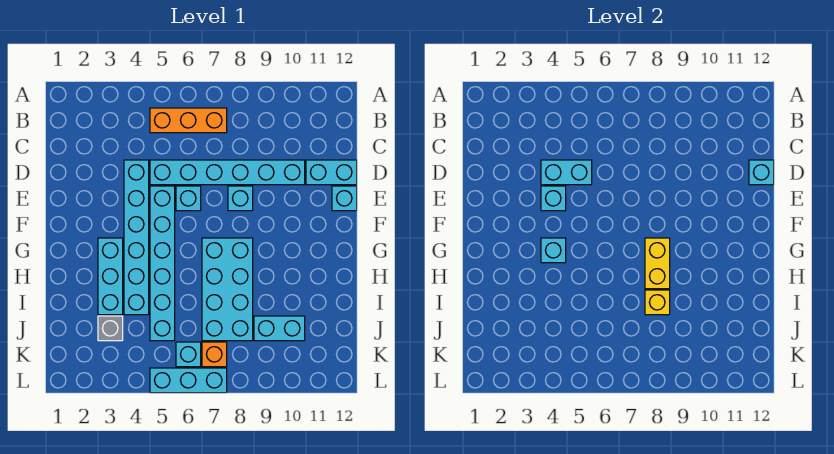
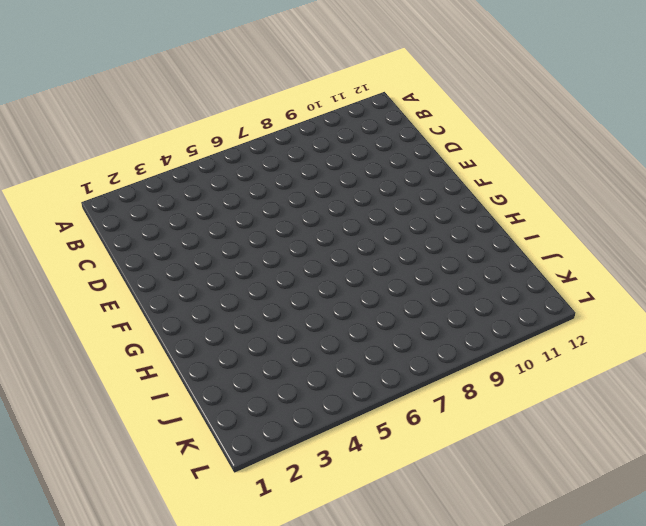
none -> orange 1x3 brick [150,108,227,133]
none -> cyan 1x6 brick [124,160,149,315]
none -> cyan 1x6 brick [150,160,305,185]

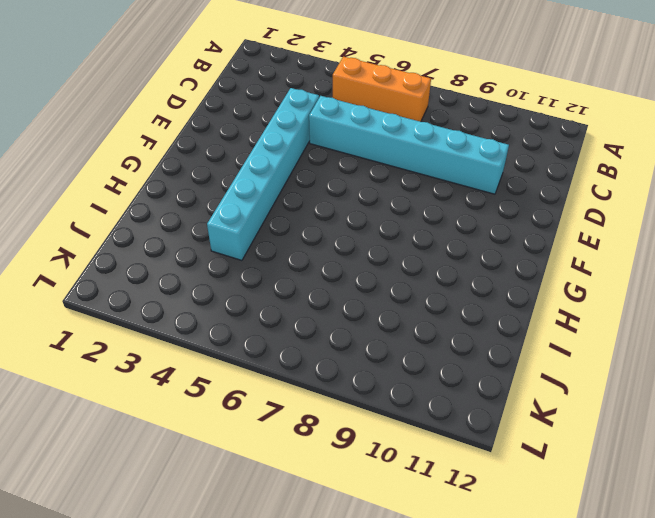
none -> cyan 1x2 brick [306,160,357,185]
none -> cyan 1x6 brick [150,186,175,341]
none -> cyan 1x1 brick [176,186,201,211]

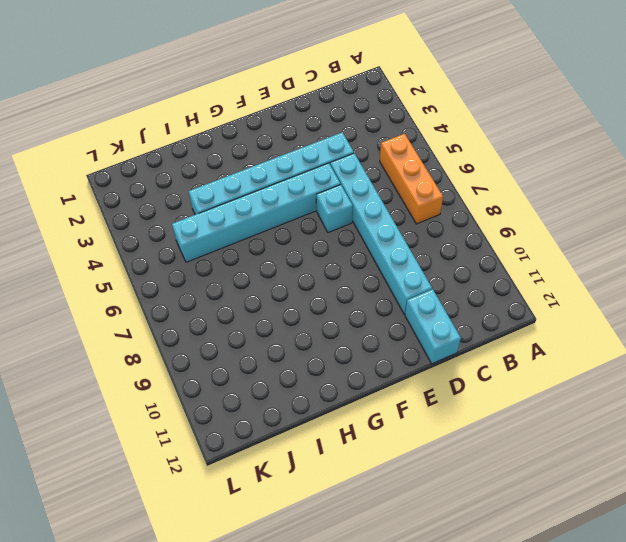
none -> cyan 1x1 brick [228,186,253,211]
none -> cyan 1x1 brick [332,186,357,211]
none -> cyan 1x3 brick [98,238,123,315]

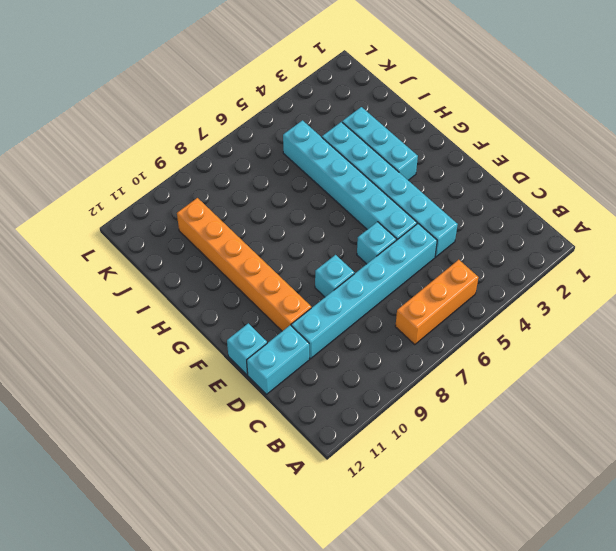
orange 1x6 brick [177,198,311,331] -> cyan 1x2 brick [254,316,305,341]
none -> cyan 2x4 brick [202,238,253,341]
none -> grey 1x1 brick [98,316,123,341]
none -> cyan 1x1 brick [176,342,201,367]

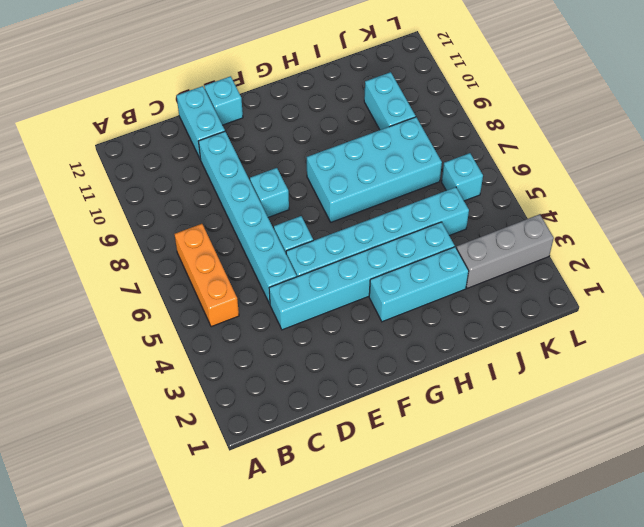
grey 1x3 brick [456,214,554,288] -> grey 1x1 brick [98,316,123,341]
none -> orange 1x1 brick [202,342,227,367]
none -> cyan 1x3 brick [150,368,227,393]
none -> cyan 1x2 brick [541,160,592,185]

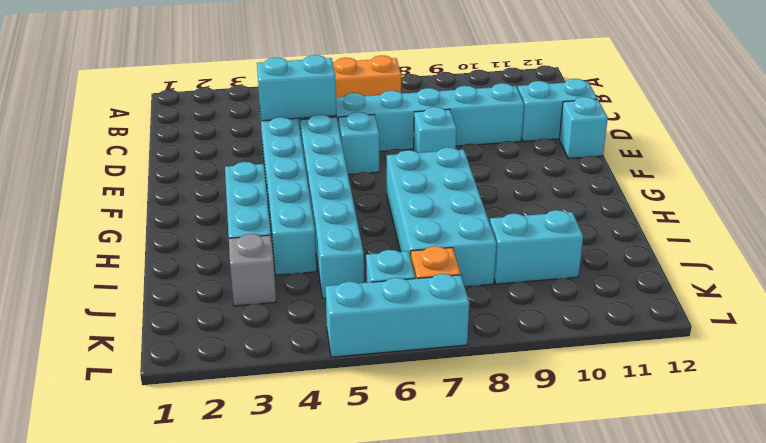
none -> cyan 1x1 brick [749,160,774,185]
none -> cyan 1x1 brick [541,186,566,211]
none -> cyan 1x1 brick [541,238,566,263]

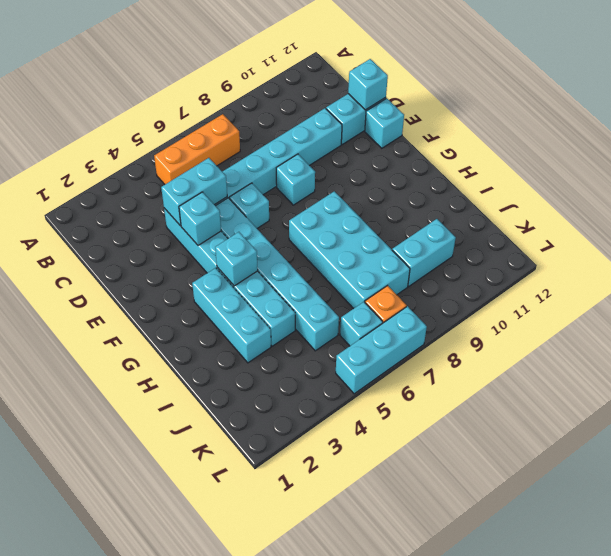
none -> grey 1x1 brick [98,316,123,341]
none -> yellow 1x2 brick [645,238,670,289]
none -> yellow 1x1 brick [645,290,670,315]

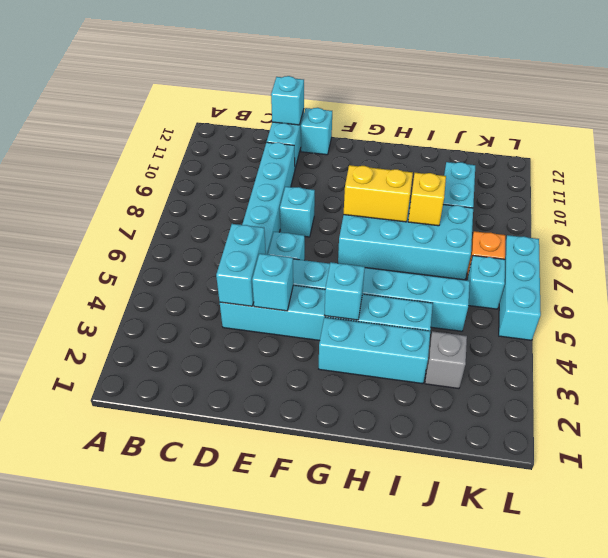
none -> orange 1x3 brick [150,108,227,133]

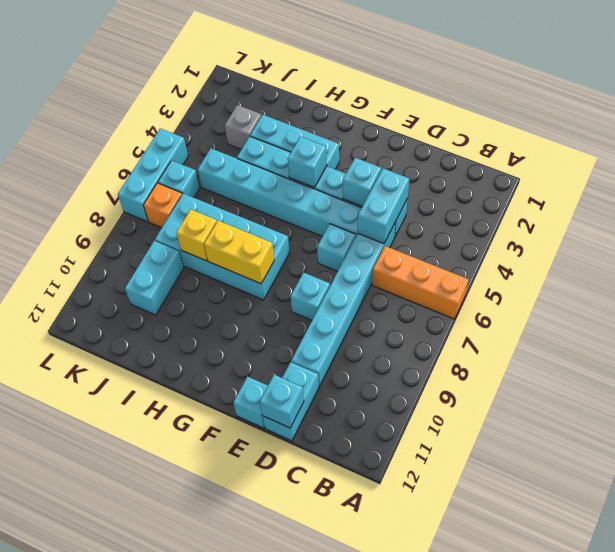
orange 1x3 brick [372,246,469,319] -> orange 1x3 brick turned to [150,108,227,133]

